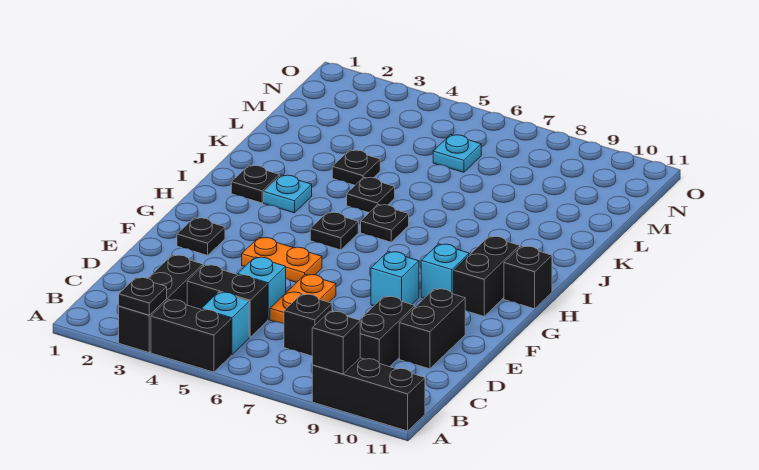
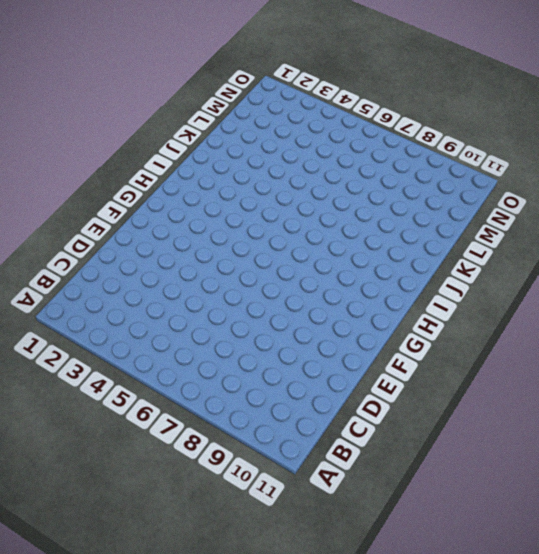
none -> black 1x3 brick [119,255,203,352]
none -> black 1x2 brick [151,300,231,372]
none -> black 1x3 brick [312,358,425,431]

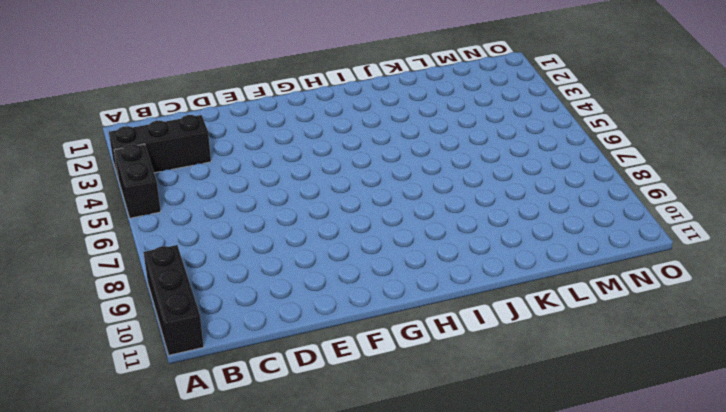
none -> cyan 1x1 brick [201,292,249,355]
none -> black 1x2 brick [187,265,268,337]
none -> black 1x1 brick [284,294,332,356]

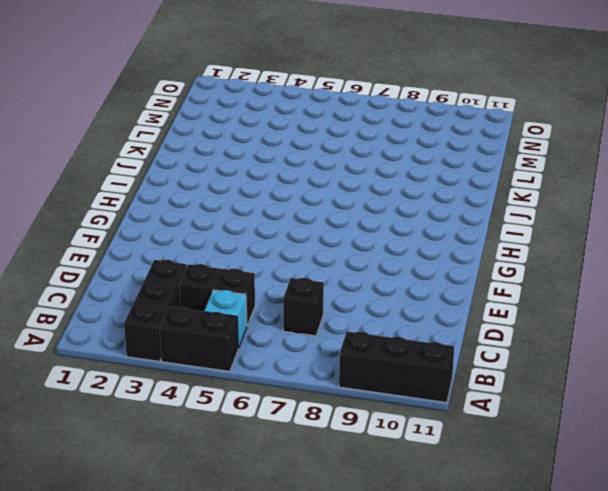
none -> black 1x2 brick [360,296,415,367]
none -> cyan 1x1 brick [238,257,286,320]
none -> orange 1x2 plate [270,274,336,324]

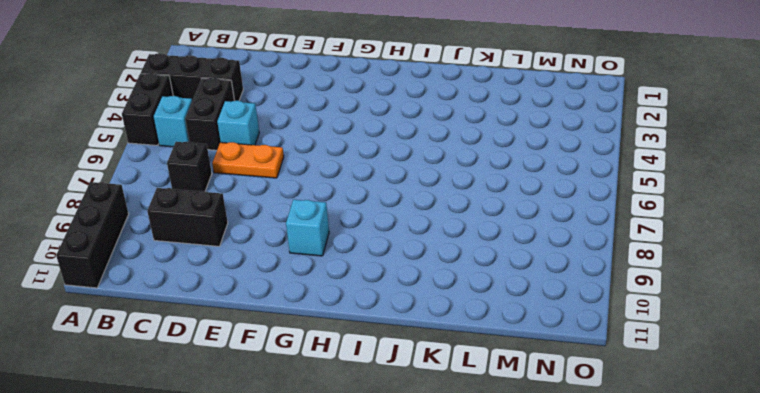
none -> black 1x2 brick [399,289,465,369]
none -> black 1x1 plate [177,218,225,255]
none -> orange 1x2 plate [242,237,322,282]

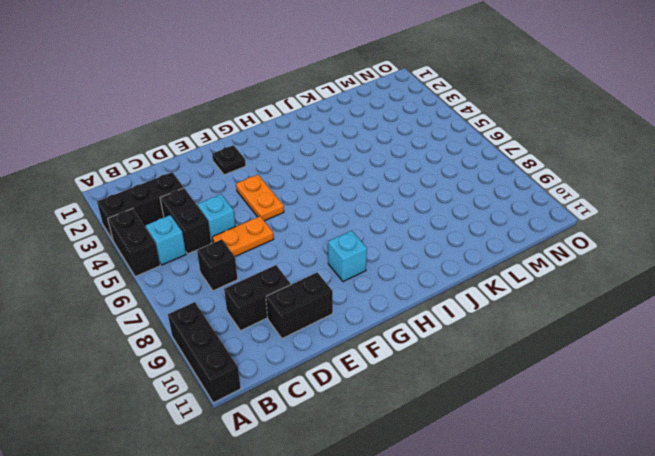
none -> cyan 1x1 brick [371,252,419,306]
none -> black 1x2 brick [454,236,520,316]
none -> black 1x1 plate [310,212,358,250]

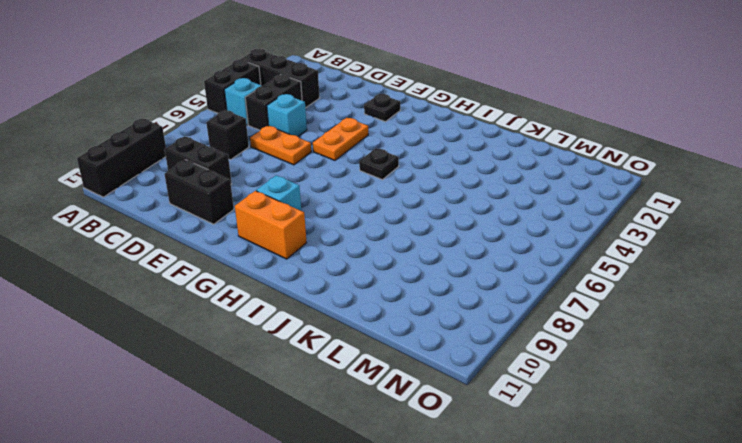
orange 1x2 brick [235,191,307,259] -> black 1x2 brick [454,236,520,316]
none -> cyan 1x1 brick [371,252,419,306]
none -> black 1x1 brick [504,246,552,309]
none -> black 1x1 plate [231,165,279,203]

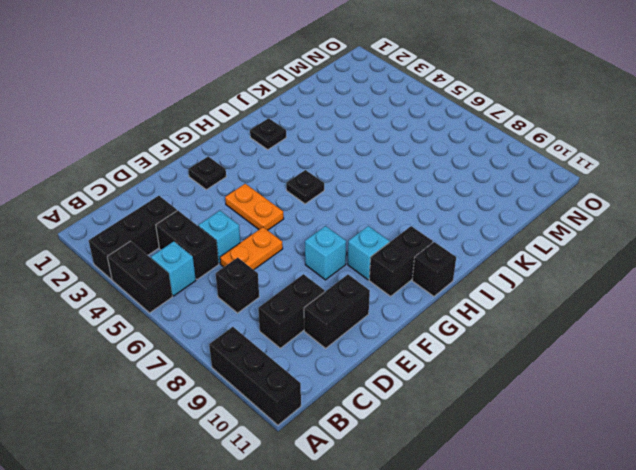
none -> cyan 1x1 plate [264,175,312,213]
none -> black 1x1 plate [361,205,409,242]
none -> black 1x1 plate [347,177,395,212]

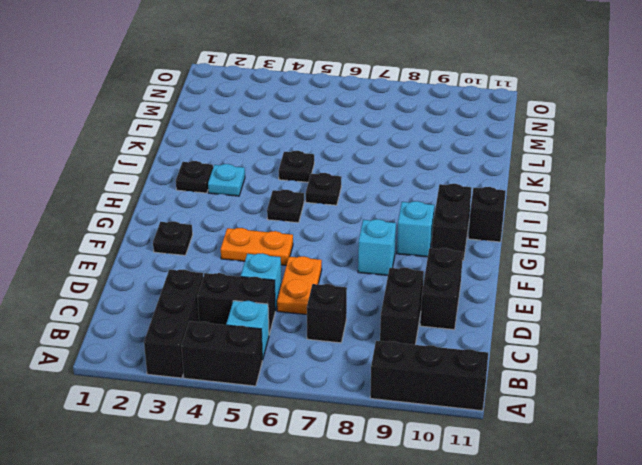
none -> black 1x1 plate [332,150,380,185]
none -> cyan 1x1 plate [433,135,481,172]
none -> black 1x1 plate [119,277,167,315]

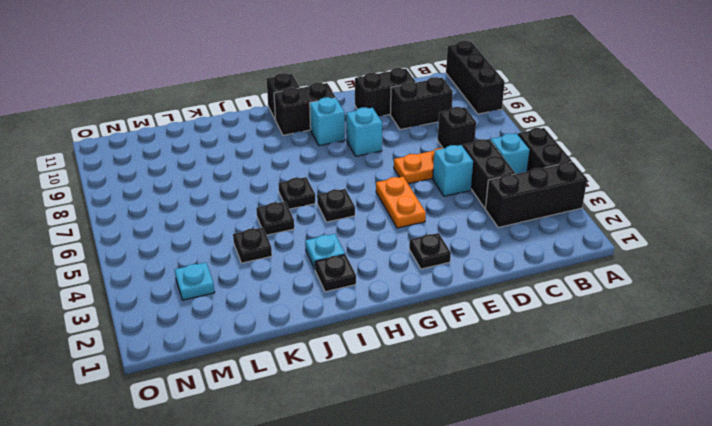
cyan 1x1 plate [175,262,215,300] -> cyan 1x1 plate moved to [433,135,481,172]
none -> black 1x1 plate [119,277,167,315]
none -> black 1x1 brick [312,311,360,374]

